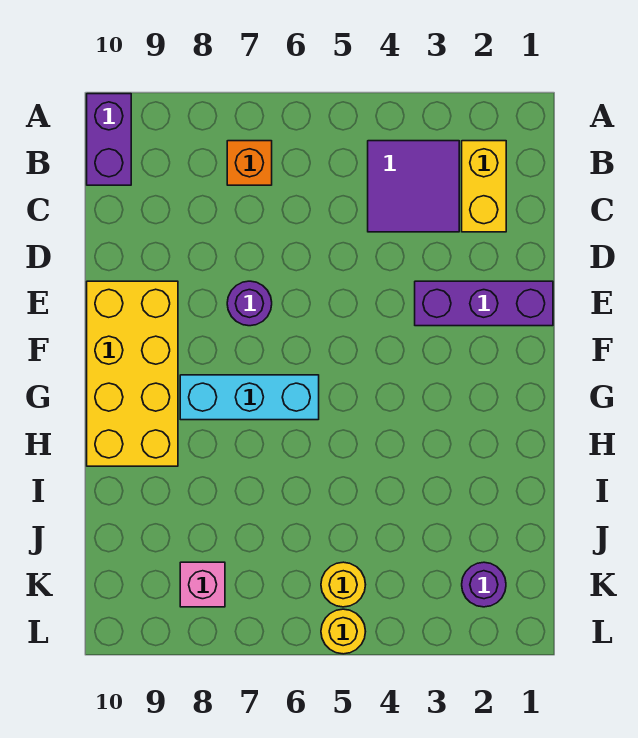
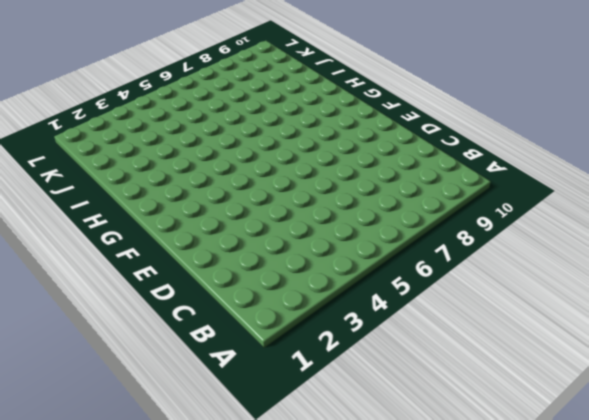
none -> purple 1x2 brick [87,94,131,185]
none -> yellow 1x2 brick [462,141,506,232]
none -> purple 2x2 tile [368,141,459,232]

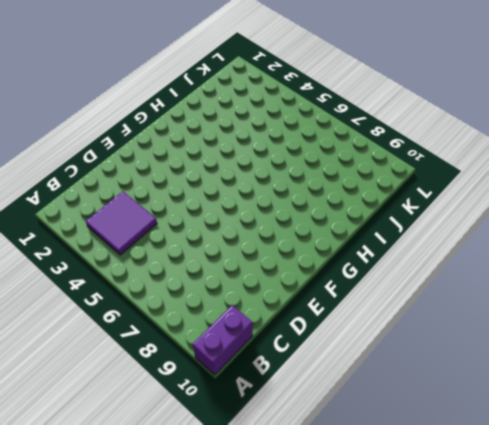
none -> yellow 1x2 brick [462,141,506,232]
none -> orange 1x1 brick [227,141,272,185]
none -> purple 1x3 brick [415,281,553,326]

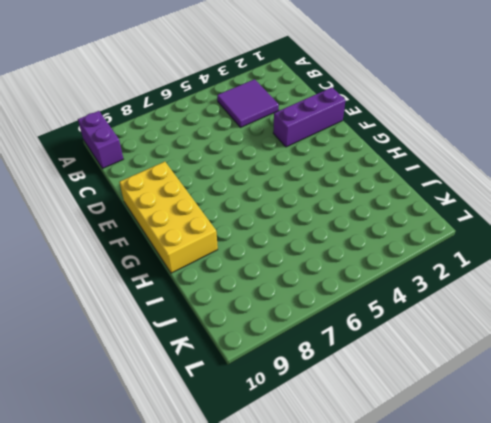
none -> yellow 1x2 brick [462,141,506,232]
none -> orange 1x1 brick [227,141,272,185]
none -> purple 1x1 round brick [227,281,272,326]

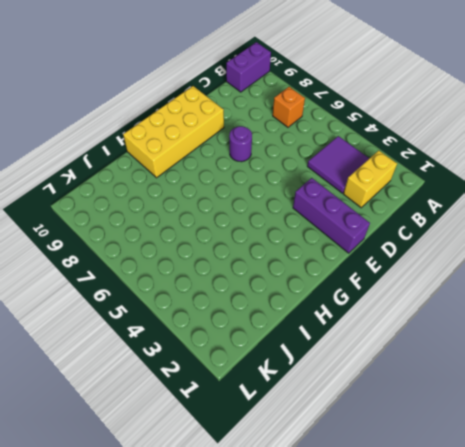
none -> cyan 1x3 brick [180,375,319,420]
none -> purple 1x1 round brick [462,562,506,607]
none -> yellow 1x1 round brick [321,562,366,607]

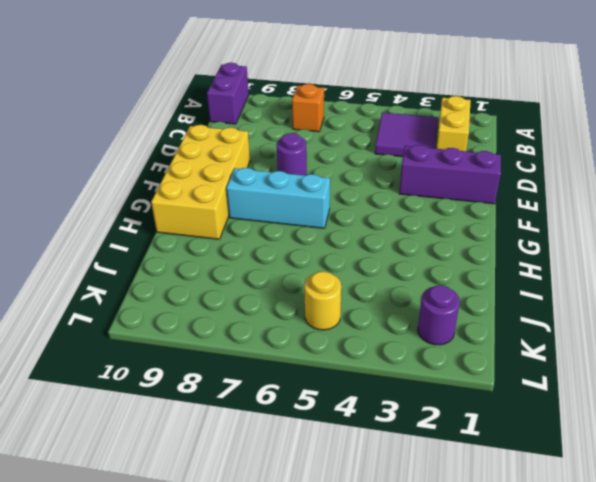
none -> pink 1x1 brick [180,562,225,607]
none -> yellow 1x1 round brick [321,609,366,654]

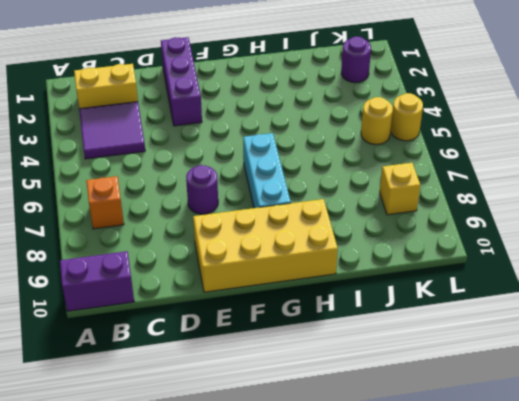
yellow 1x1 brick [380,163,420,215] -> pink 1x1 brick [180,562,225,607]

